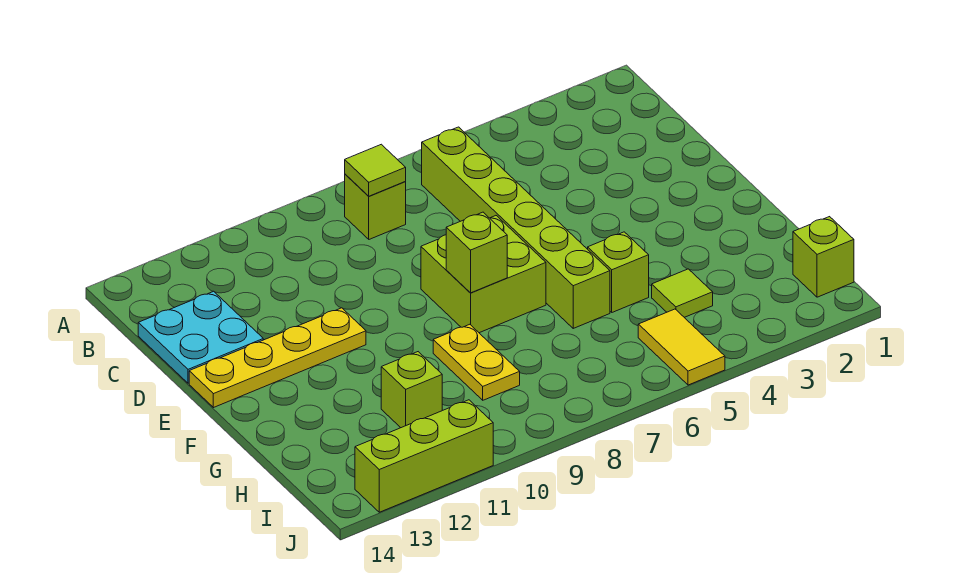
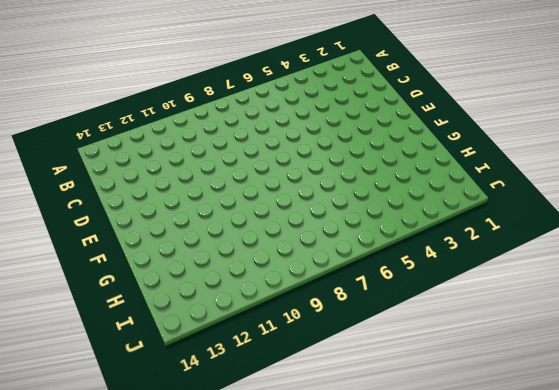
none -> lime 1x6 brick [422,127,610,328]
none -> lime 1x1 brick [345,174,406,239]
none -> cyan 2x2 plate [138,291,263,383]

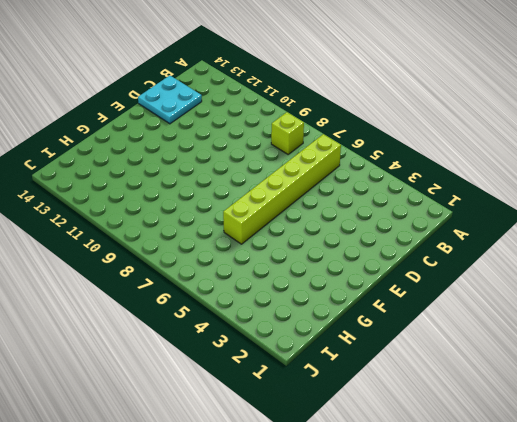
none -> lime 2x2 brick [421,216,546,333]
none -> yellow 1x4 plate [189,308,366,408]
none -> lime 1x1 brick [588,232,649,312]

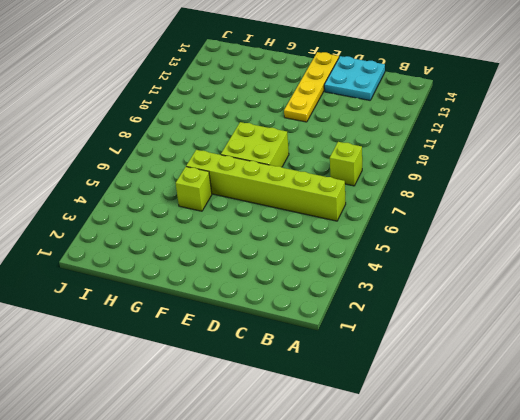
none -> yellow 1x2 plate [433,324,520,400]
none -> lime 1x1 tile [652,269,713,317]
none -> lime 1x1 brick [381,352,442,428]

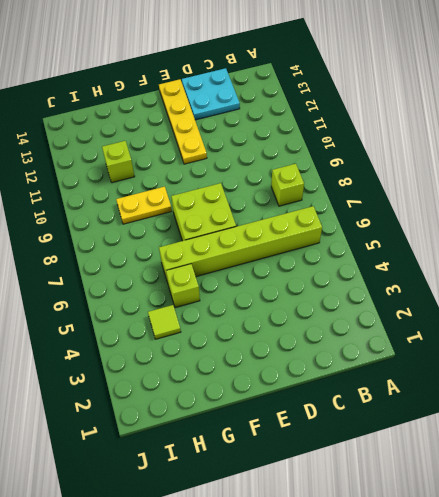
none -> lime 1x1 brick [793,217,854,297]
none -> yellow 1x2 tile [638,309,725,385]
none -> lime 1x3 brick [355,400,493,512]

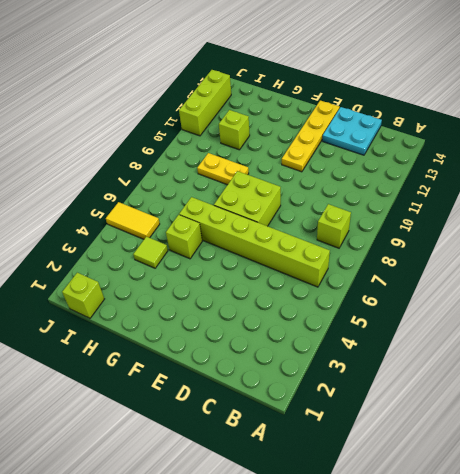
none -> lime 1x1 tile [345,144,406,196]
none -> lime 1x1 brick [446,212,507,293]

